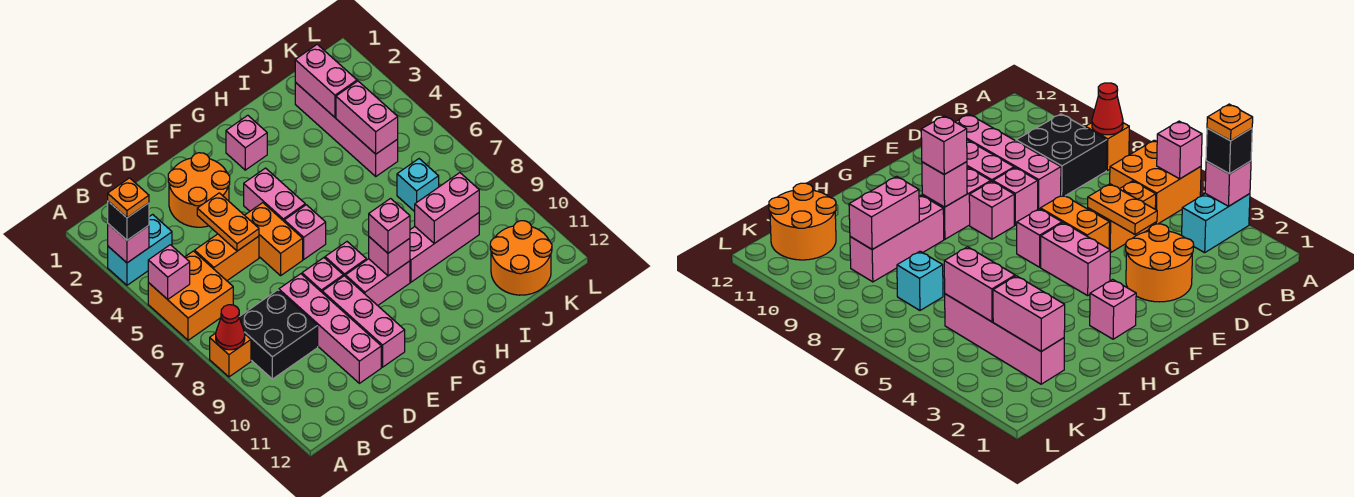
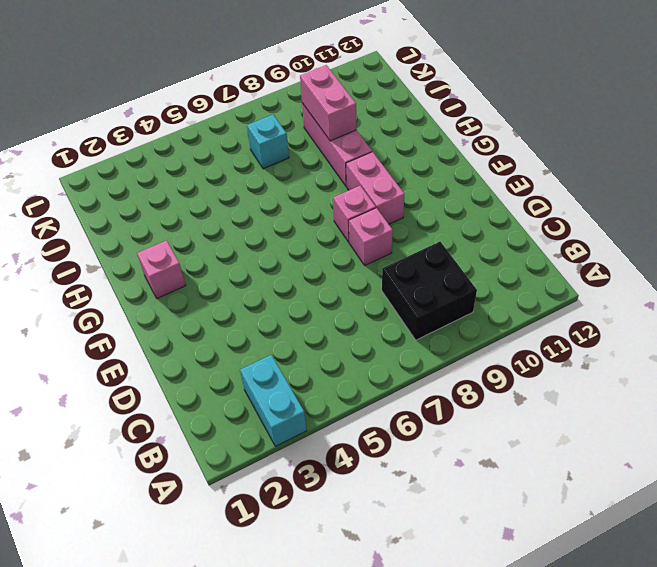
none -> orange 2x2 brick [148,251,233,340]
none -> orange 1x1 brick [210,333,251,377]
none -> orange 1x2 brick [195,234,259,281]
none -> orange 2x2 round brick [168,153,230,227]

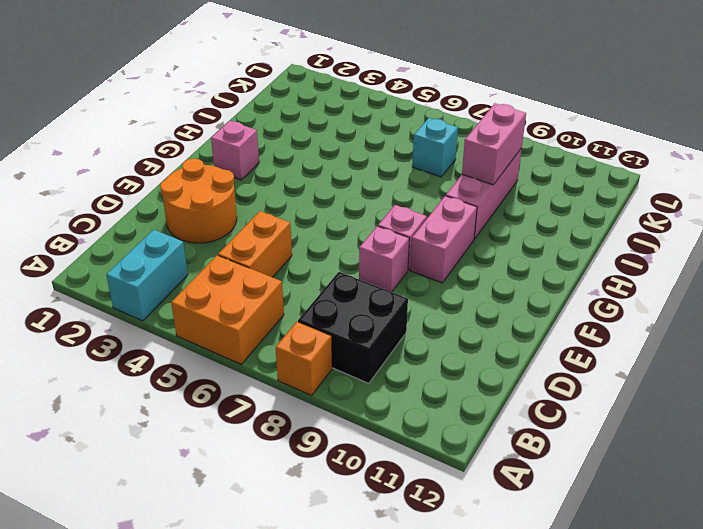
none -> pink 1x4 brick [279,274,381,383]
none -> orange 1x2 brick [245,203,303,276]
none -> pink 1x3 brick [322,276,405,367]
none -> pink 1x2 brick [244,168,305,221]

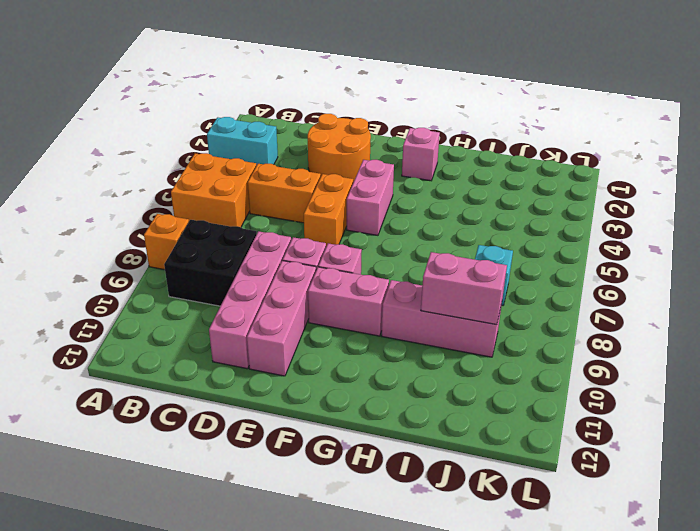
none -> pink 1x1 brick [284,205,326,259]
none -> pink 1x4 brick [295,82,398,176]
none -> orange 2x2 round brick [490,221,552,295]
none -> pink 1x1 brick [108,224,149,263]

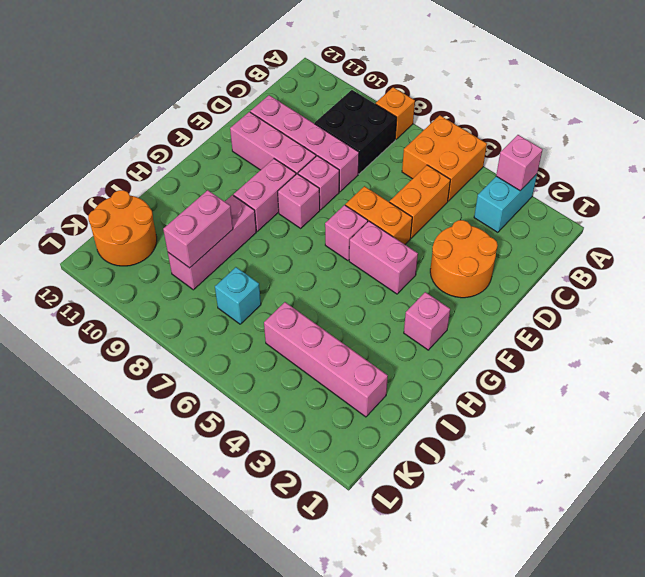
none -> pink 1x1 brick [148,245,190,299]
none -> red 1x1 cone [216,305,245,350]
none -> orange 1x2 plate [197,193,259,251]
none -> pink 1x1 brick [369,237,410,276]

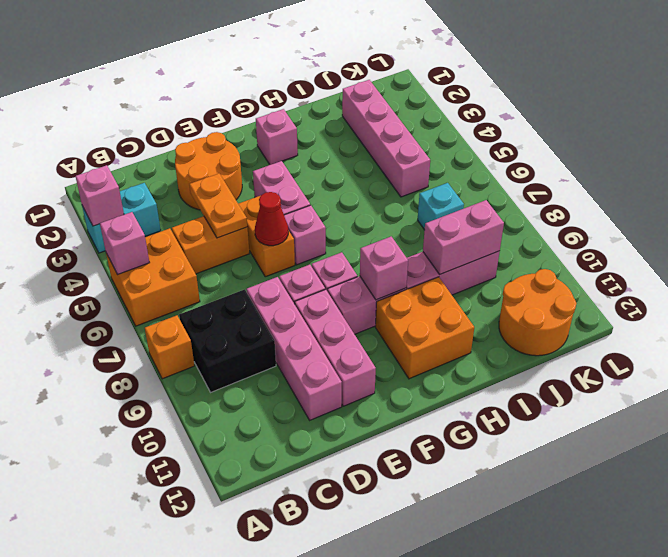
red 1x1 cone [255,192,288,246] -> red 1x1 cone moved to [216,305,245,350]
orange 2x2 brick [375,277,474,379] -> none
none -> pink 1x2 brick [295,44,357,117]
none -> pink 1x2 brick [336,81,398,154]
none -> black 1x1 brick [108,201,149,240]
none -> pink 1x1 brick [369,199,410,253]

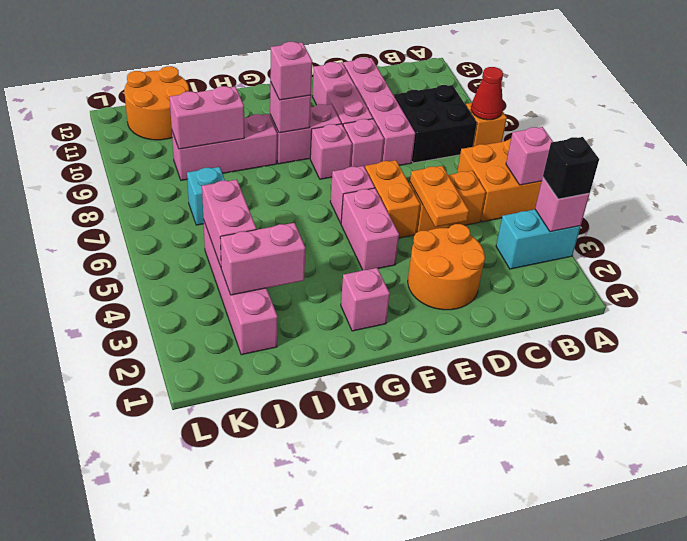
pink 1x2 brick [220,223,306,295] -> pink 1x2 brick turned to [295,44,357,117]
none -> orange 1x1 plate [108,178,149,218]

